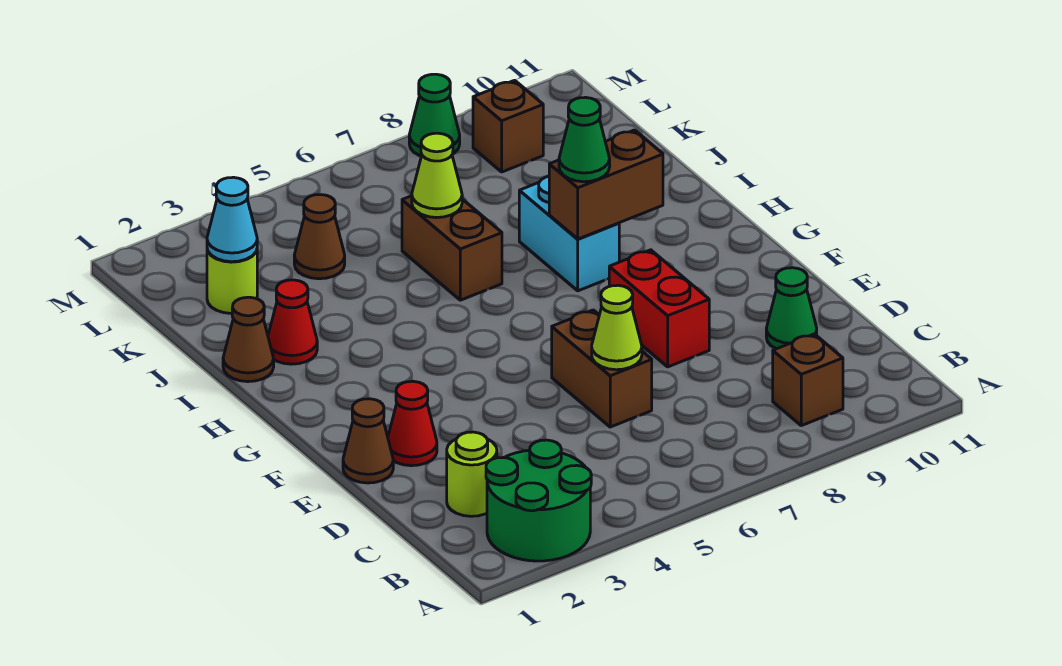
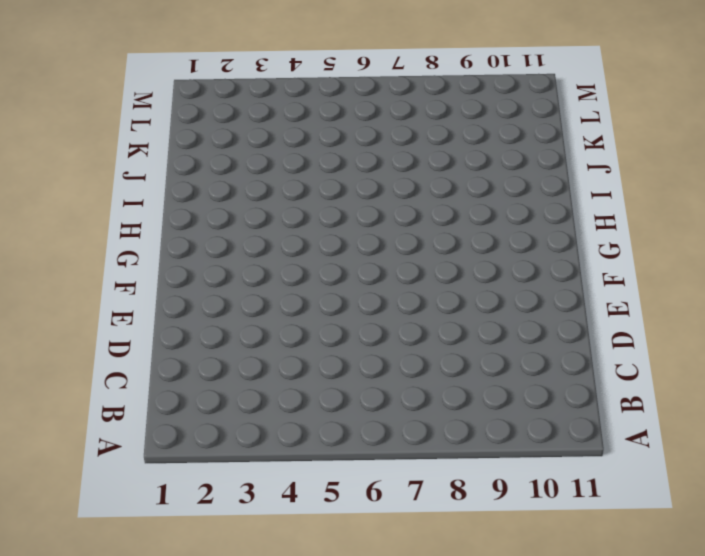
none -> green 2x2 round brick [486,440,591,561]
none -> brown 1x1 brick [773,334,843,426]
none -> lime 1x1 round brick [447,432,497,516]

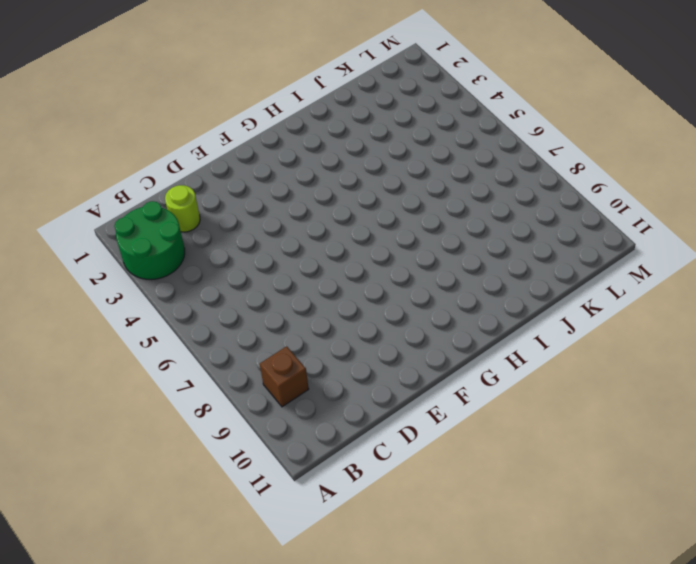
none -> brown 1x2 brick [552,310,652,427]
none -> green 1x1 cone [766,268,817,349]
none -> brown 1x1 cone [343,399,393,483]

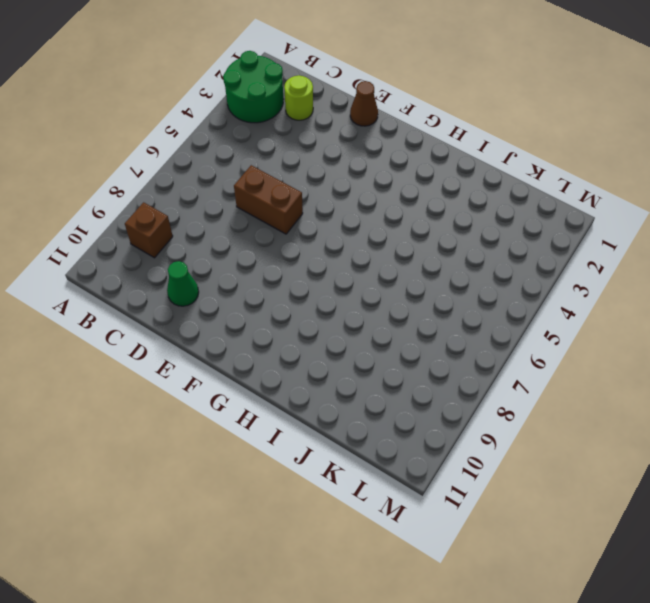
none -> red 1x1 cone [388,381,437,466]
none -> red 1x2 brick [609,250,709,367]
none -> cyan 1x2 brick [519,176,619,291]

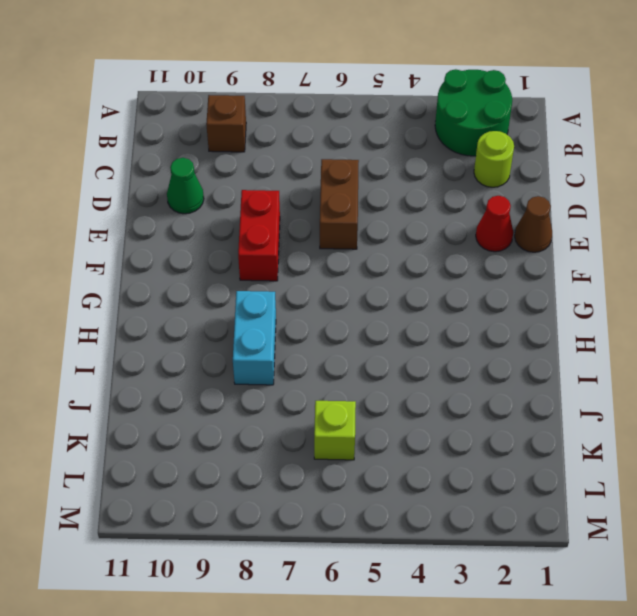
lime 1x1 brick [314,401,356,460] -> none
none -> brown 1x1 cone [223,297,274,382]
none -> red 1x1 cone [268,280,317,364]
none -> brown 1x2 brick [402,196,502,300]

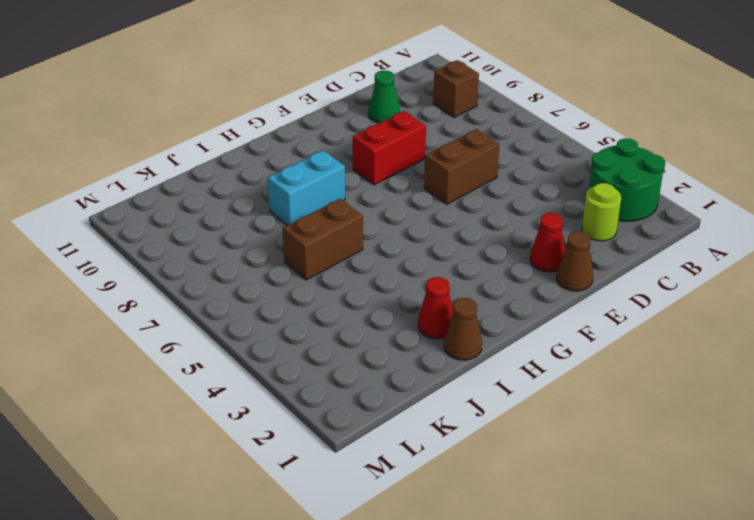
none -> lime 1x1 round brick [207,250,257,313]
none -> brown 1x1 cone [294,195,345,279]
none -> brown 1x1 brick [473,80,543,172]

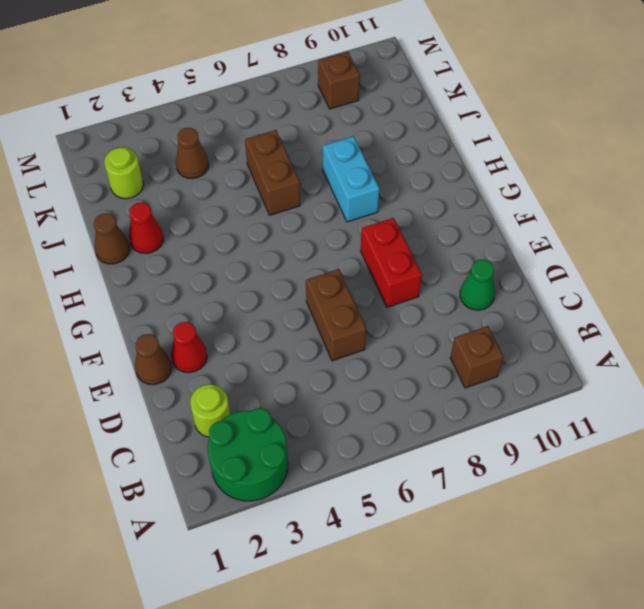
none -> green 1x1 cone [409,74,460,156]
none -> lime 1x1 cone [592,285,642,370]
none -> brown 1x2 brick [549,130,663,239]

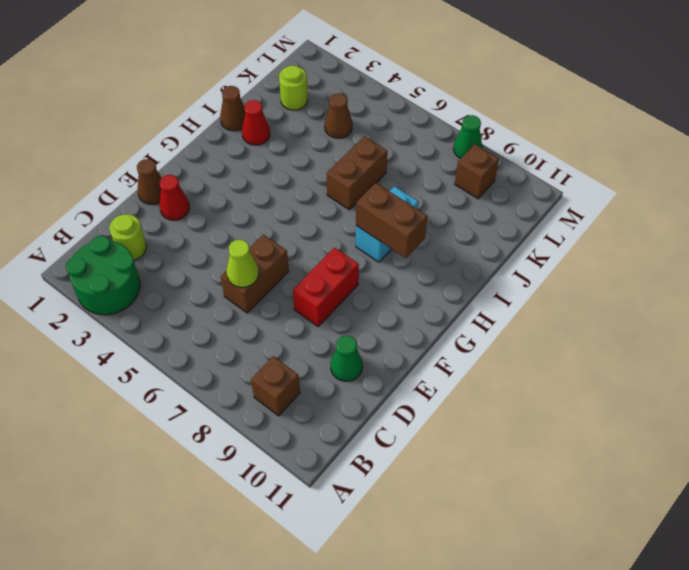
none -> lime 1x1 cone [412,133,462,218]
none -> cyan 1x1 cone [207,177,257,262]
none -> green 1x1 cone [559,97,610,182]

